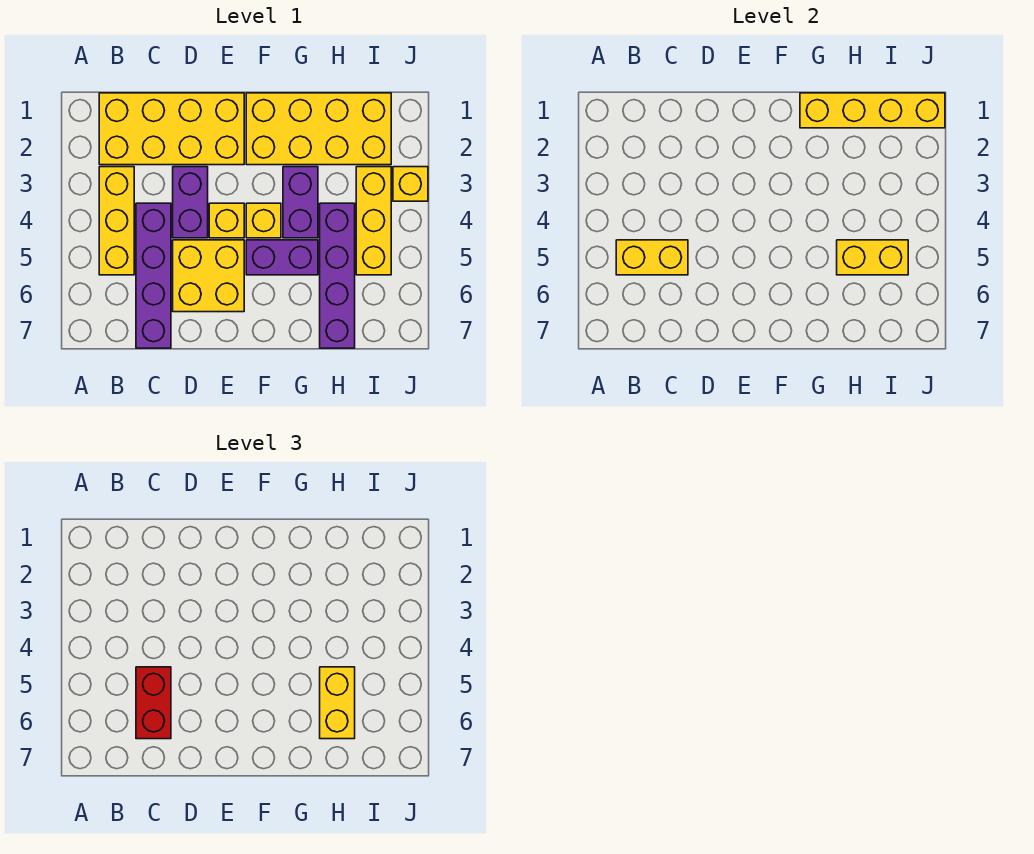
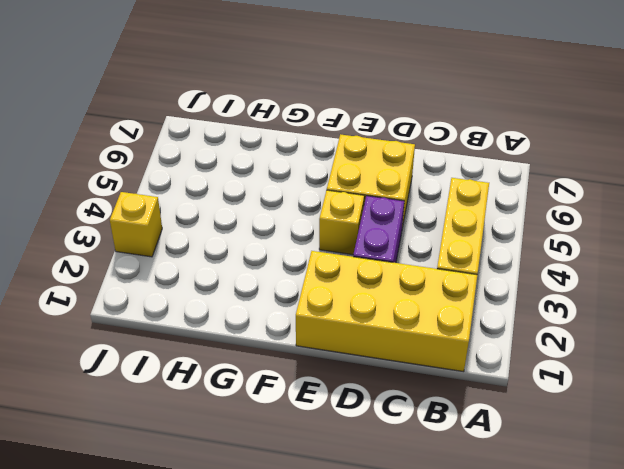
none -> purple 1x4 brick [136,203,171,348]
none -> yellow 2x4 brick [246,93,391,165]
none -> yellow 1x1 brick [246,203,281,238]

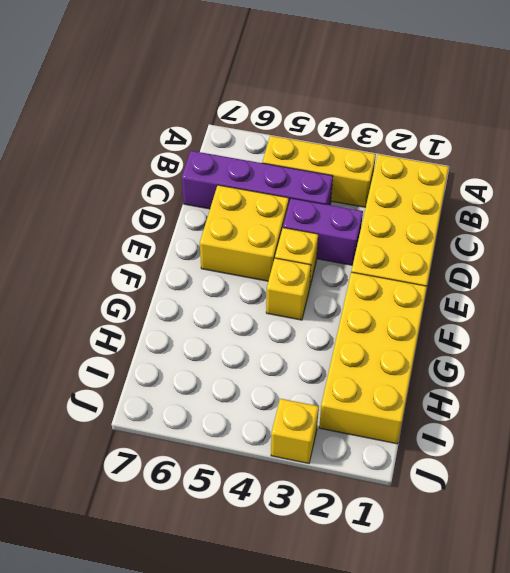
none -> purple 1x2 brick [246,240,318,275]
none -> purple 1x2 brick [283,167,318,238]
none -> purple 1x4 brick [320,203,355,348]

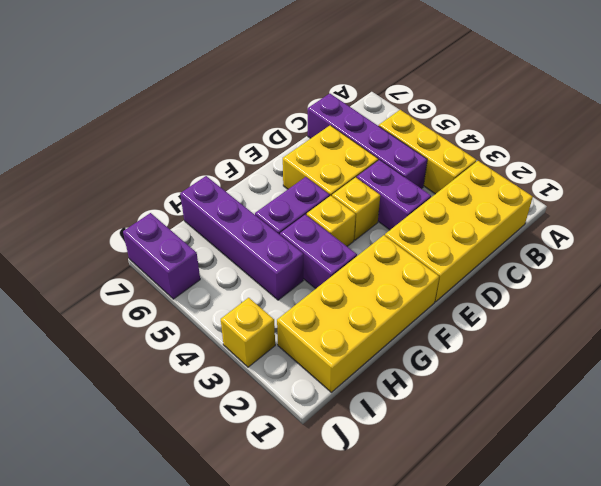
purple 1x2 brick [123,213,200,299] -> none
none -> yellow 1x3 brick [356,167,391,275]
none -> yellow 1x2 brick [616,240,688,275]
none -> yellow 1x4 brick [800,93,945,128]

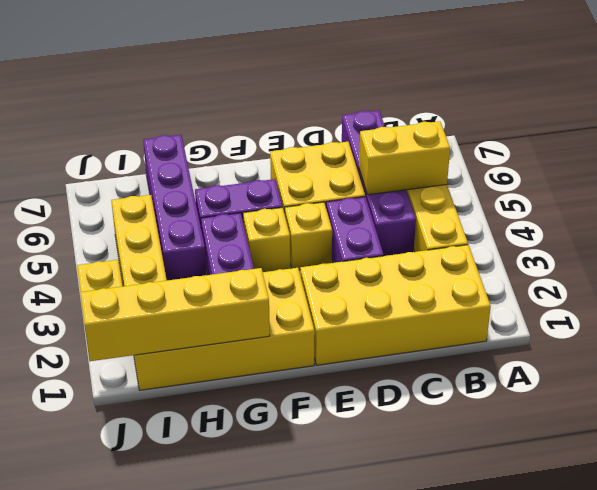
none -> yellow 1x2 brick [837,240,908,275]
none -> red 1x2 brick [136,667,171,739]
none -> yellow 1x2 brick [320,667,355,739]

